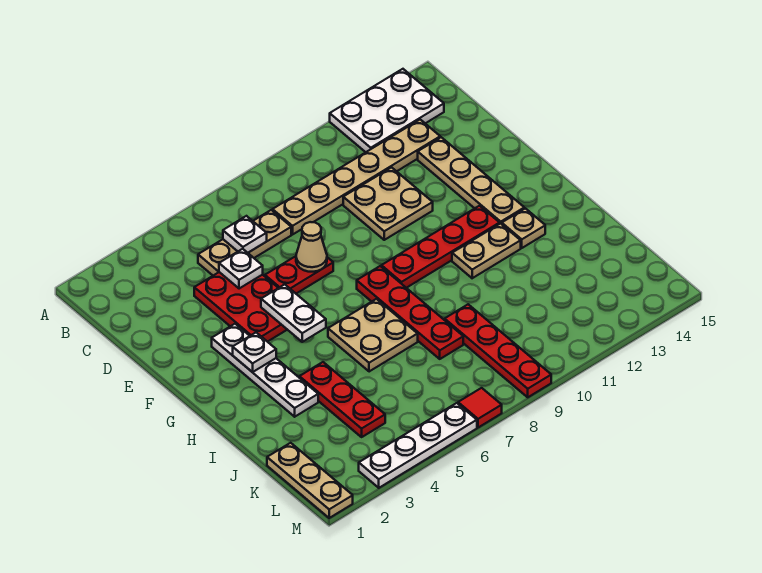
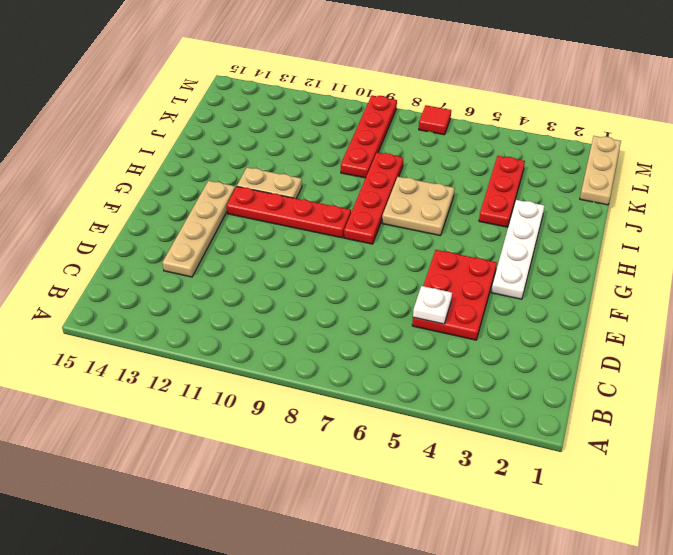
none -> white 2x3 plate [330,69,444,152]
none -> tan 1x3 plate [198,210,291,276]
none -> tan 1x6 plate [272,120,440,235]

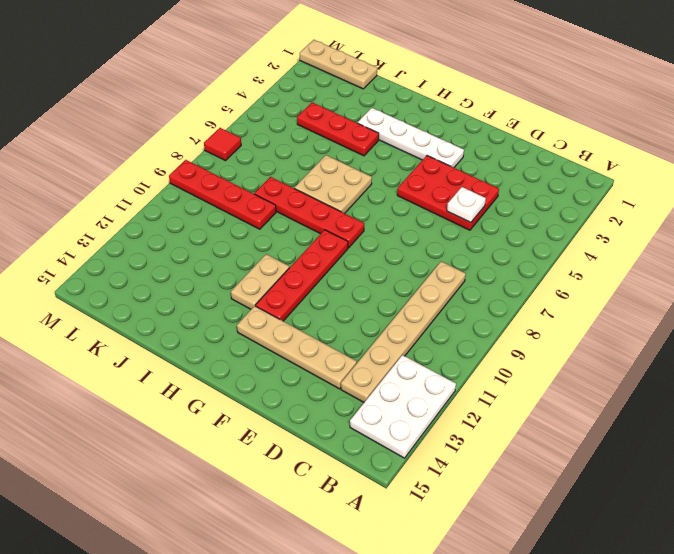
none -> tan 1x3 plate [198,210,291,276]
none -> tan 2x2 plate [343,167,433,240]
none -> red 1x2 plate [265,256,333,294]

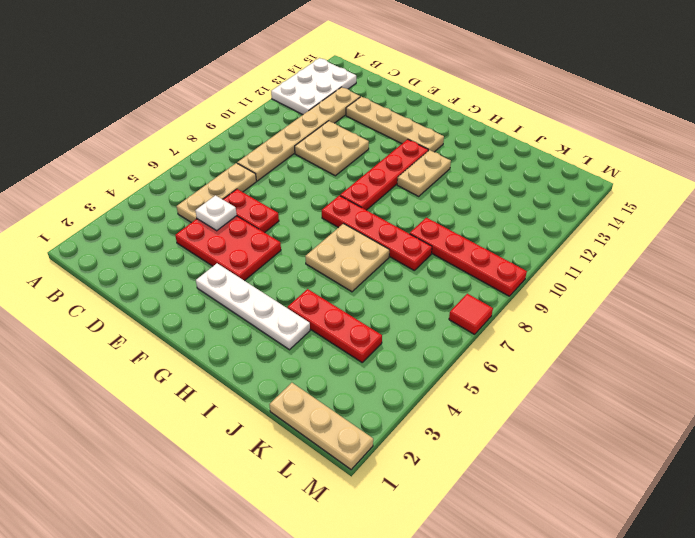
red 1x2 plate [223,189,279,233] -> red 1x2 plate turned to [265,256,333,294]
none -> tan 1x1 plate [502,208,545,248]
none -> white 1x4 plate [359,403,477,488]
none -> white 1x1 plate [223,216,267,253]

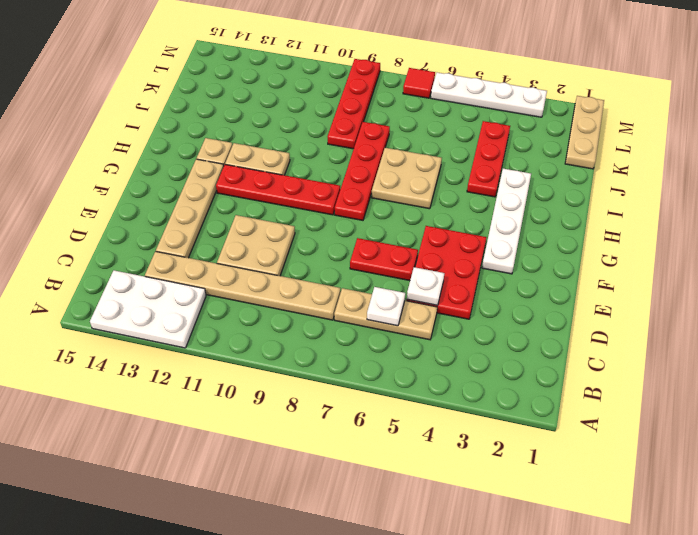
none -> tan 1x1 cone [296,222,327,272]
none -> white 1x2 plate [261,284,326,342]
none -> white 1x1 plate [233,332,276,372]

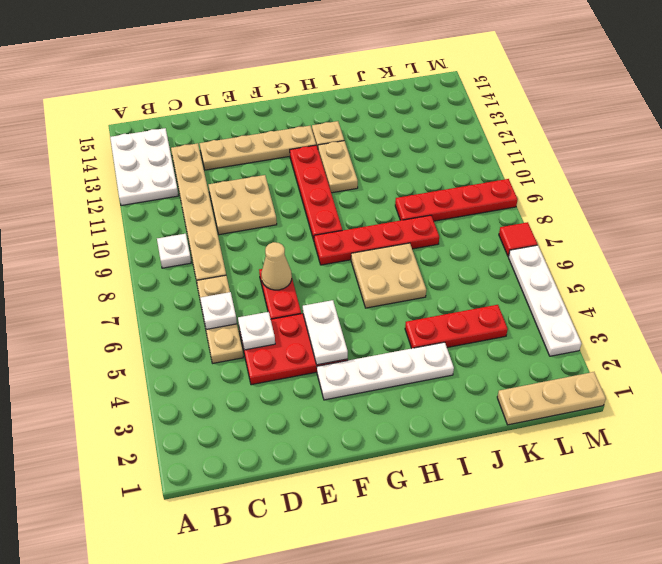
white 1x1 plate [157,234,191,268] -> white 1x1 plate moved to [233,332,276,372]
white 1x2 plate [303,300,348,365] -> white 1x2 plate turned to [261,284,326,342]

